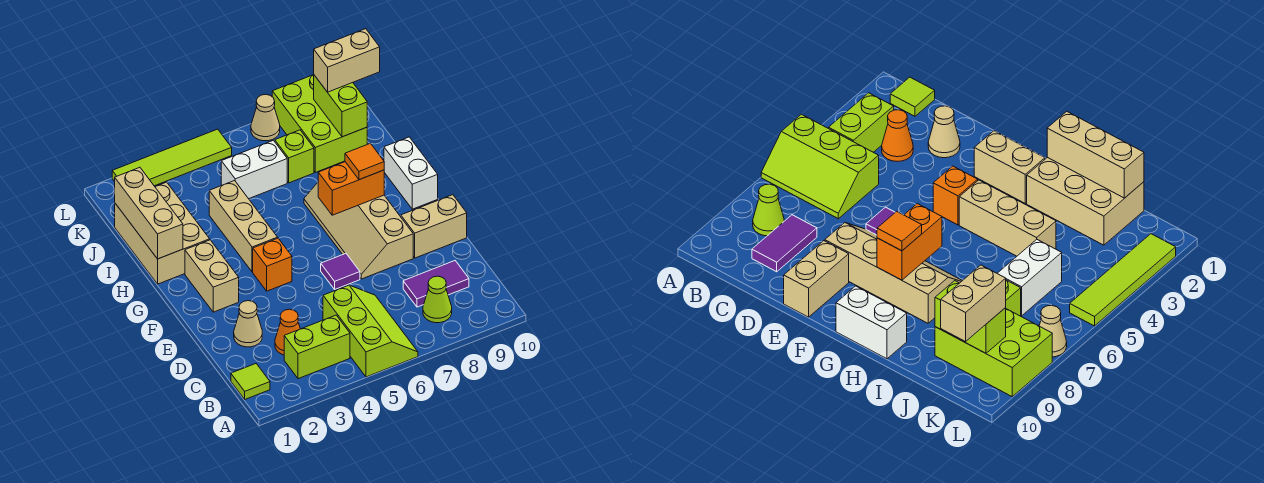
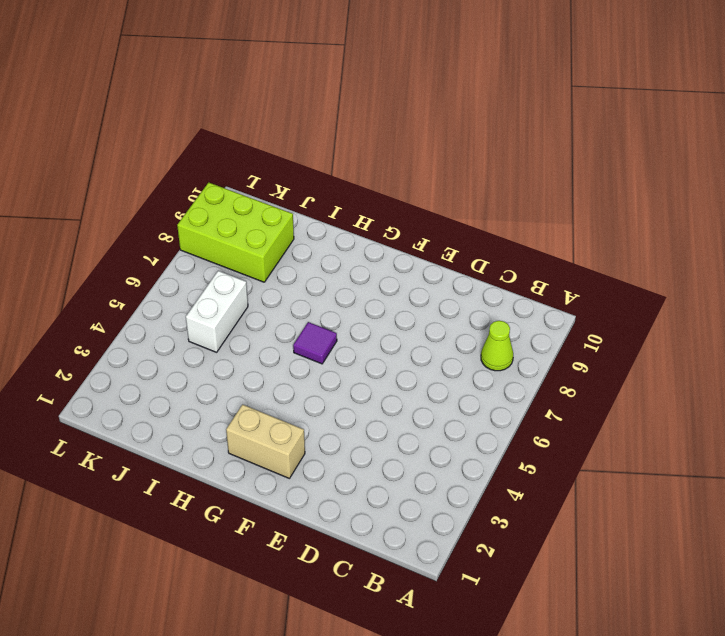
purple 1x1 tile [293,322,337,364] -> purple 1x1 tile moved to [321,254,360,289]
none -> lime 2x3 slope [323,285,418,377]
none -> lime 1x1 tile [231,364,270,399]
none -> lime 1x2 brick [284,315,350,379]

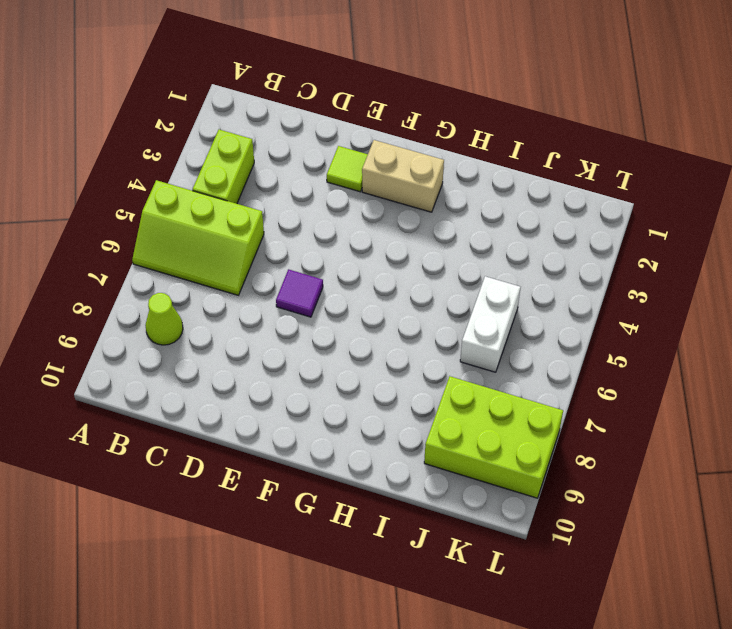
lime 1x1 tile [327,146,368,192] -> lime 1x1 tile moved to [231,364,270,399]
none -> orange 1x1 cone [275,309,300,355]
none -> purple 1x2 tile [403,261,469,307]
none -> tan 1x1 cone [234,301,262,347]

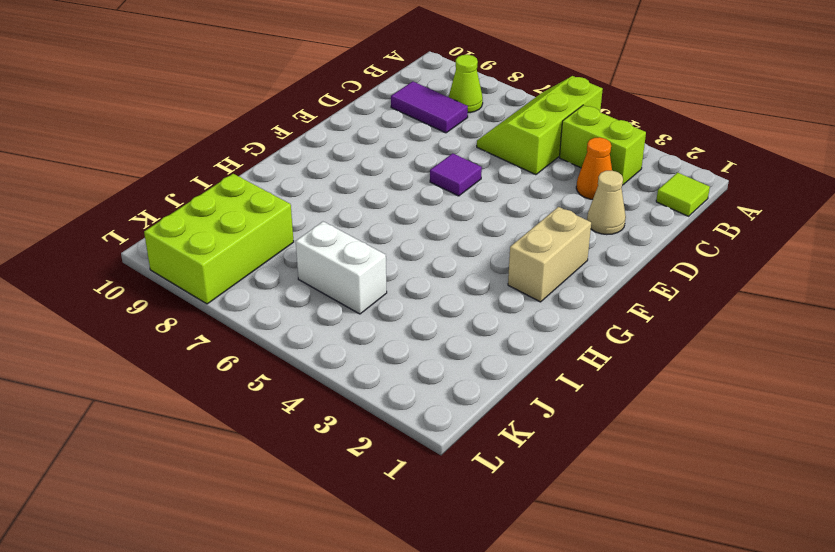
none -> tan 2x4 slope [304,183,413,279]
none -> tan 1x2 brick [401,195,467,258]
none -> orange 1x1 brick [253,238,292,291]

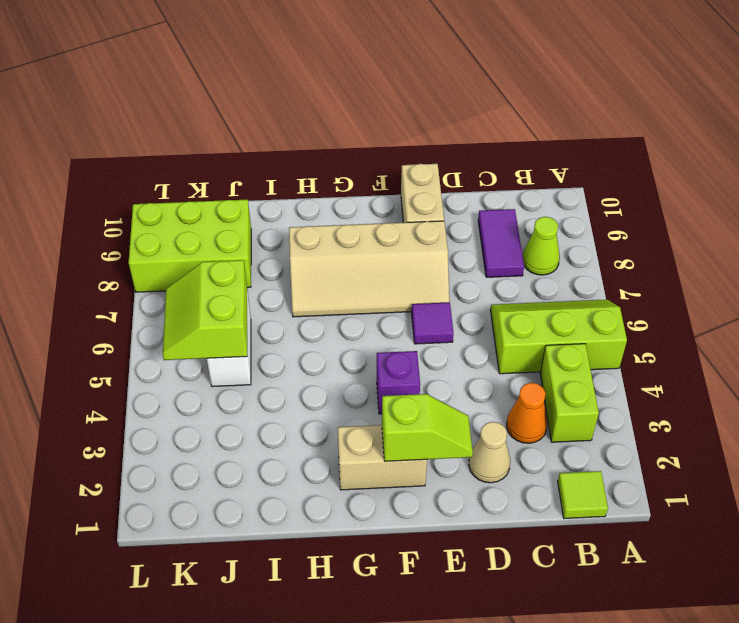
lime 1x2 slope [382,394,473,461] -> none
purple 1x1 brick [377,351,420,414] -> orange 1x1 brick [253,238,292,291]
lime 2x2 slope [163,260,247,360] -> none
none -> tan 1x3 brick [209,181,278,272]
none -> white 1x2 brick [384,137,438,209]
none -> tan 2x3 brick [115,182,210,284]

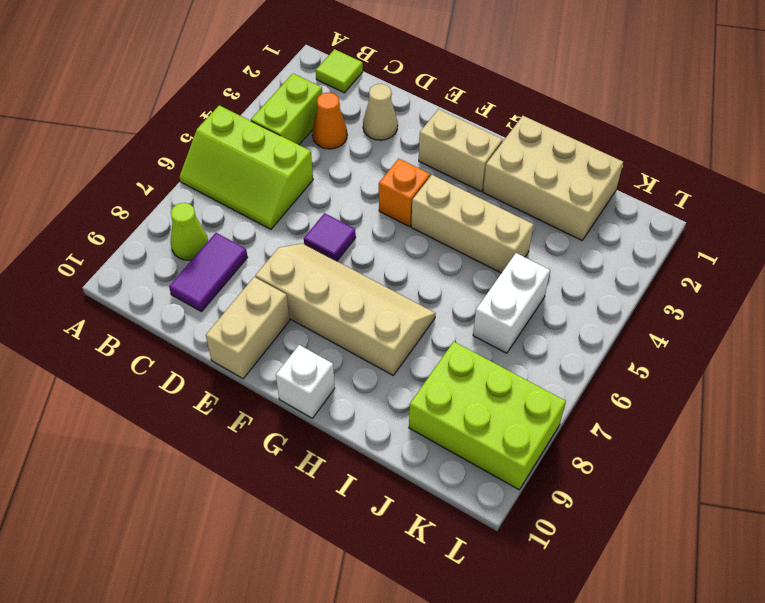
white 1x1 brick [276,345,335,418] -> white 1x2 brick [384,137,438,209]
none -> lime 1x1 brick [275,130,314,183]
none -> lime 1x4 tile [112,129,232,186]
none -> tan 1x1 cone [251,94,280,141]

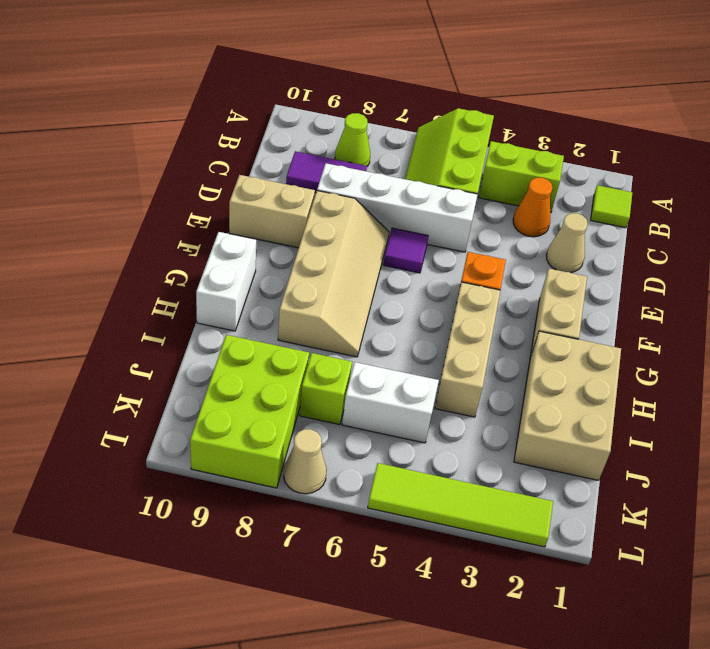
white 1x4 brick [317,163,478,252] -> none
none -> orange 1x2 brick [318,162,384,215]
none -> tan 1x3 brick [115,167,183,259]
none -> lime 1x2 brick [314,75,367,137]

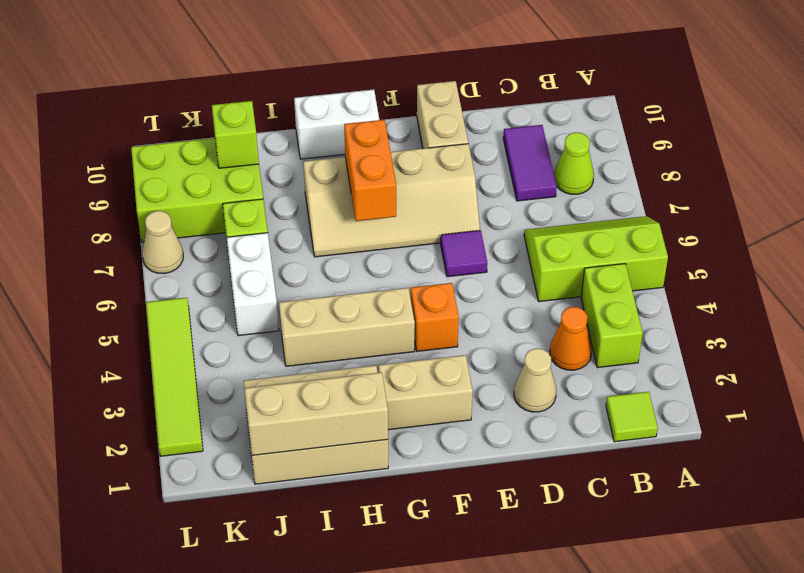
lime 1x1 brick [212,101,259,168] -> lime 1x2 brick [314,75,367,137]
none -> orange 1x1 tile [345,143,384,180]
none -> tan 1x2 brick [314,29,380,92]

